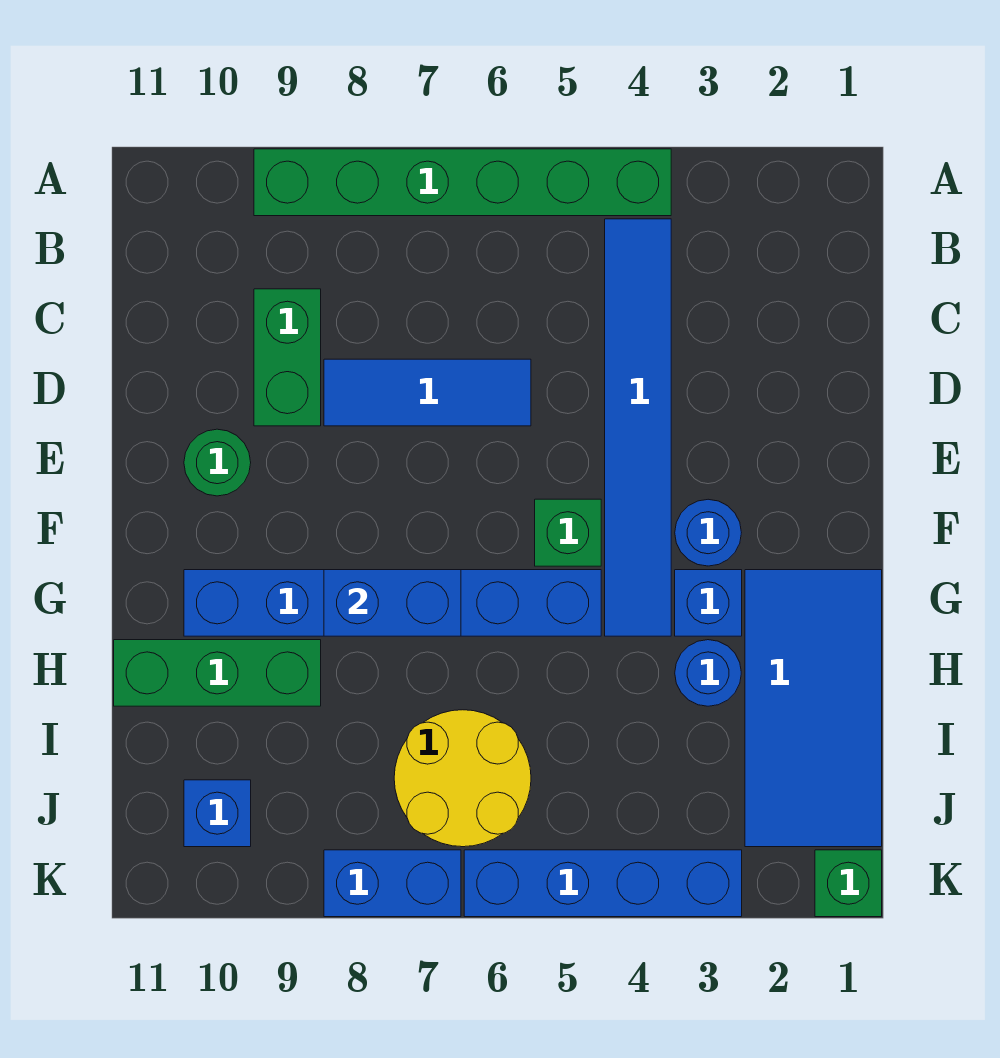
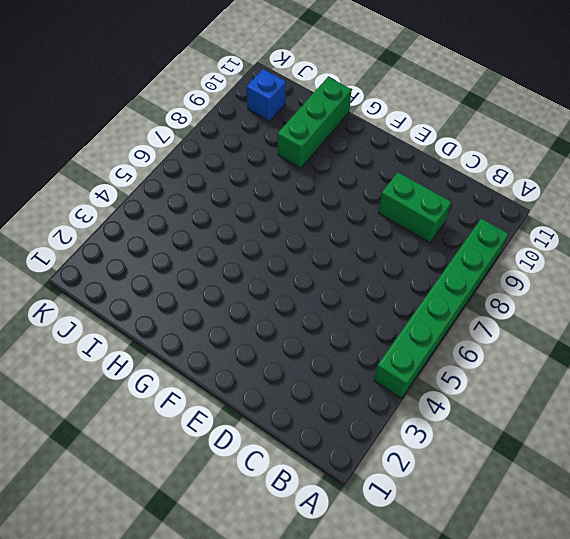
none -> blue 1x6 tile [605,219,671,636]
none -> blue 1x3 tile [324,359,531,426]
none -> green 1x1 round brick [184,429,251,496]

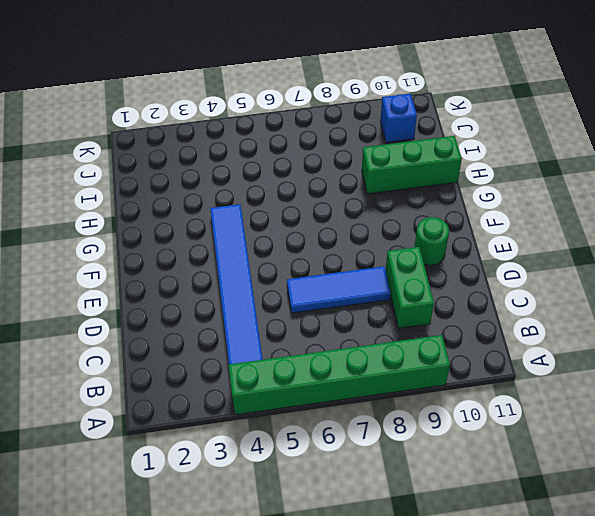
none -> blue 1x1 round brick [675,499,741,566]
none -> green 1x1 brick [535,499,601,566]
none -> blue 2x4 tile [745,570,882,847]

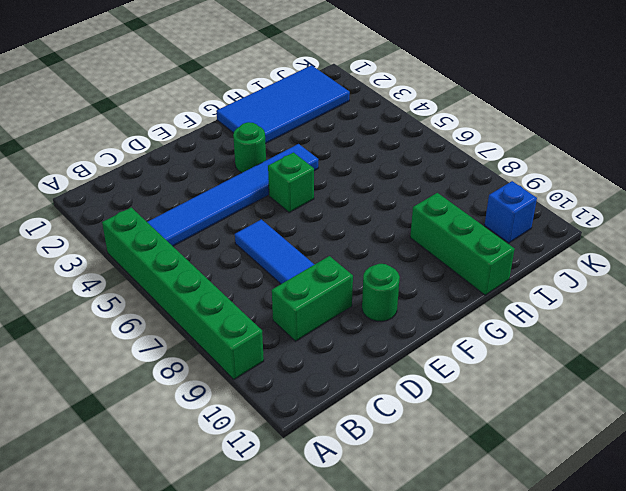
green 1x1 round brick [233,122,266,173] -> blue 1x1 round brick [675,499,741,566]
none -> blue 1x1 brick [675,570,742,636]
none -> blue 1x6 brick [184,570,601,636]
none -> blue 1x1 round brick [675,640,741,706]

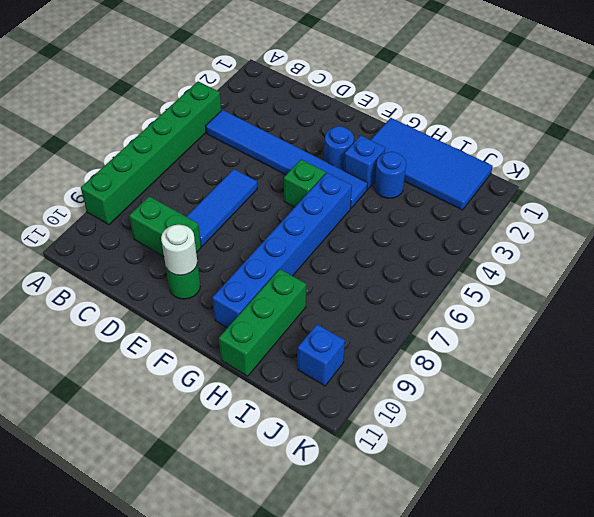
white 1x1 round brick [161,225,197,275] -> none
none -> yellow 2x2 round brick [394,710,531,847]
none -> green 1x1 brick [815,850,882,917]
none -> blue 1x4 brick [464,850,742,917]

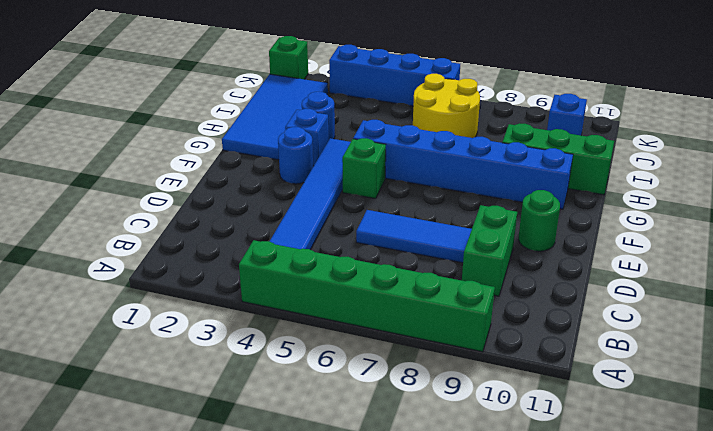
none -> blue 1x2 brick [324,850,461,917]
none -> blue 1x2 brick [324,570,461,636]

